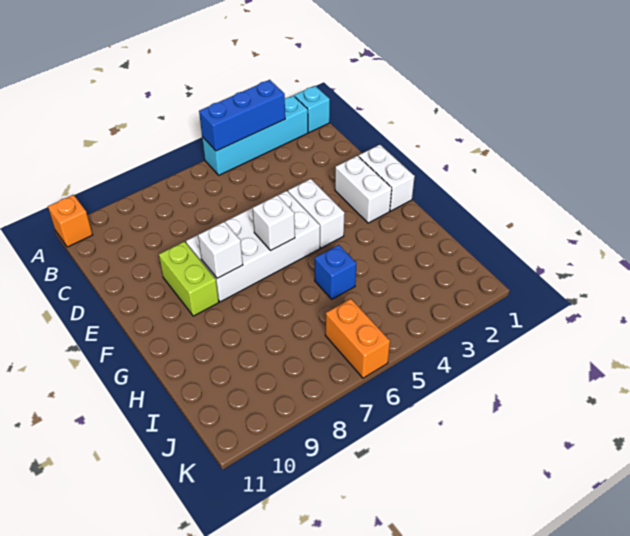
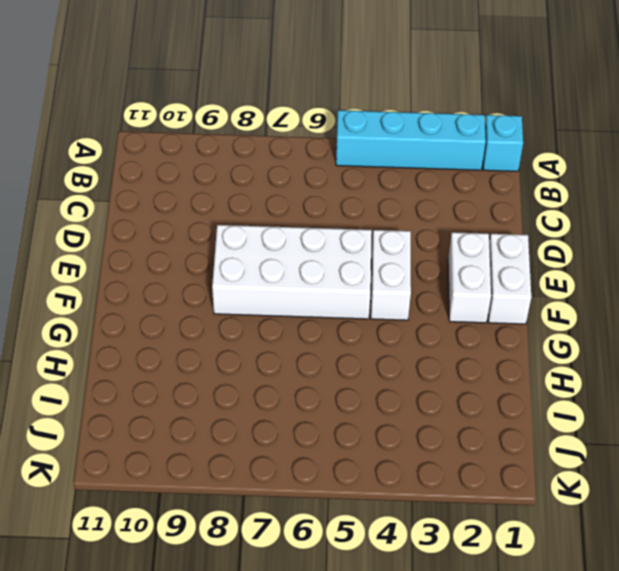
none -> orange 1x1 brick [48,195,93,247]
none -> lime 1x2 brick [159,241,219,316]
none -> blue 1x1 brick [315,245,356,299]

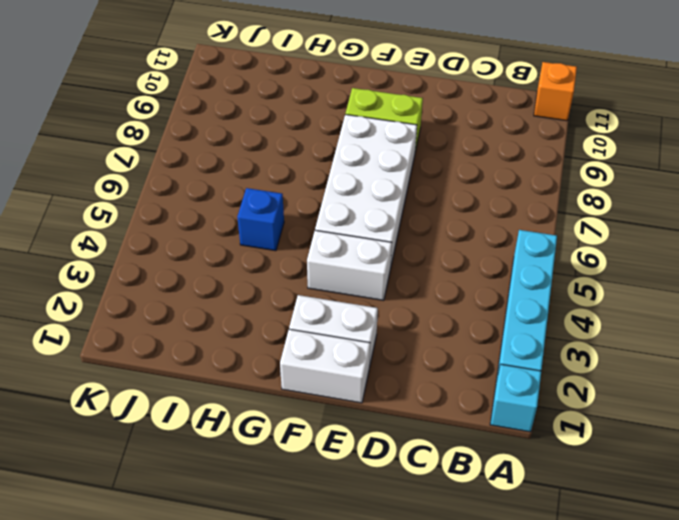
none -> orange 1x2 brick [325,299,390,378]
none -> blue 1x3 brick [199,80,285,151]
none -> white 1x1 brick [253,195,295,251]

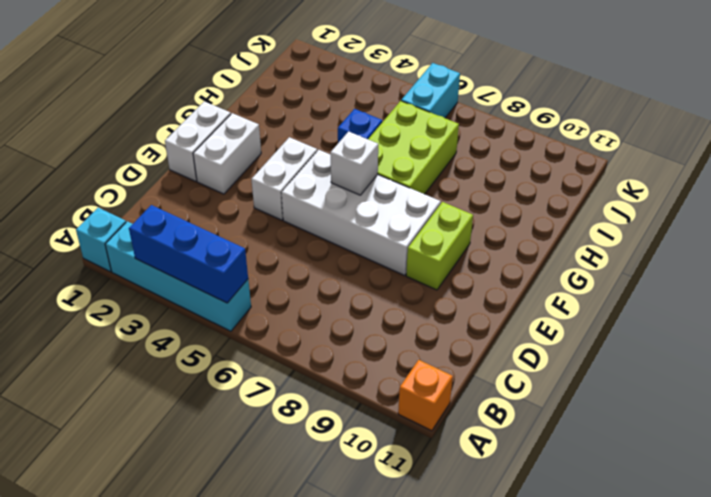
lime 2x3 brick [368,101,459,194] -> none
cyan 1x2 brick [401,63,460,118] -> orange 1x2 brick [325,299,390,378]
none -> white 1x1 brick [198,222,243,278]

